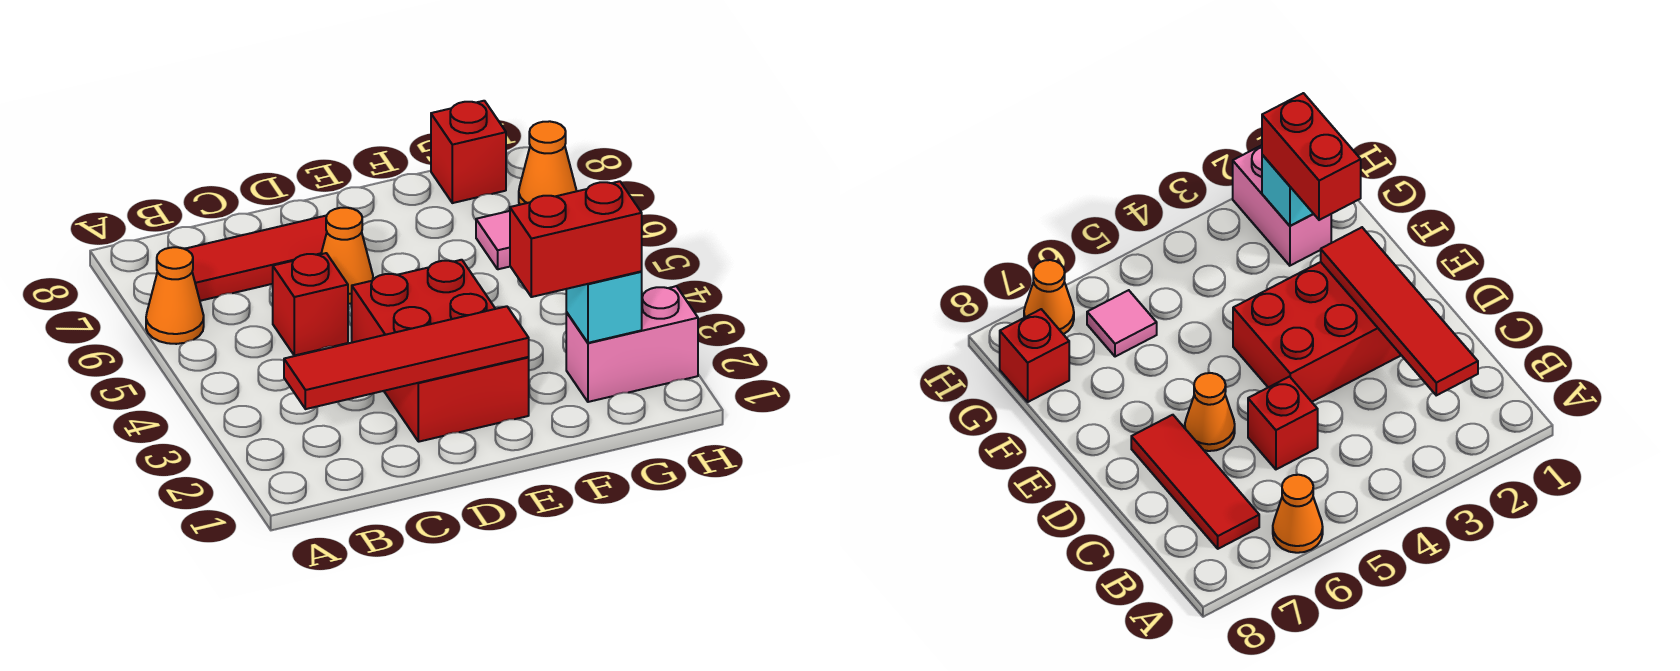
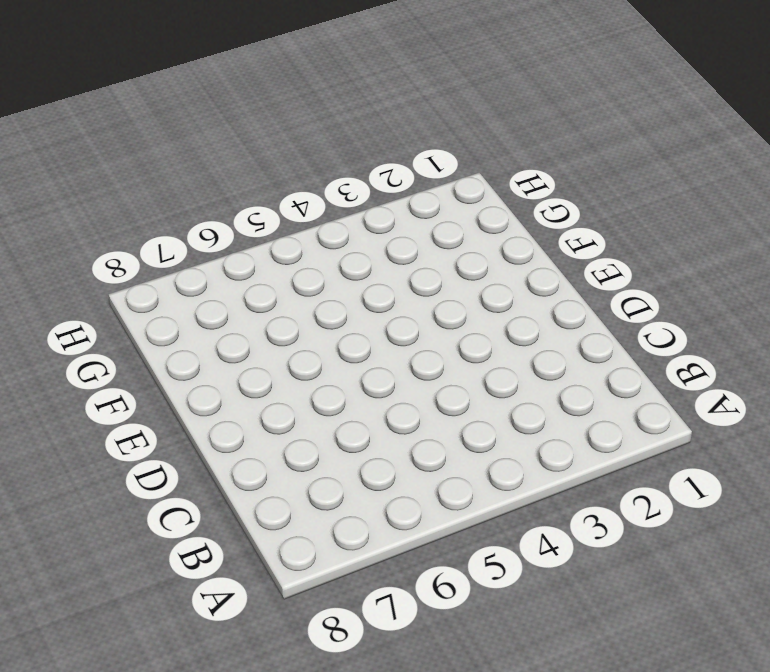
none -> orange 1x1 cone [146,247,204,344]
none -> red 1x3 tile [185,215,327,301]
none -> red 1x1 brick [273,253,348,356]

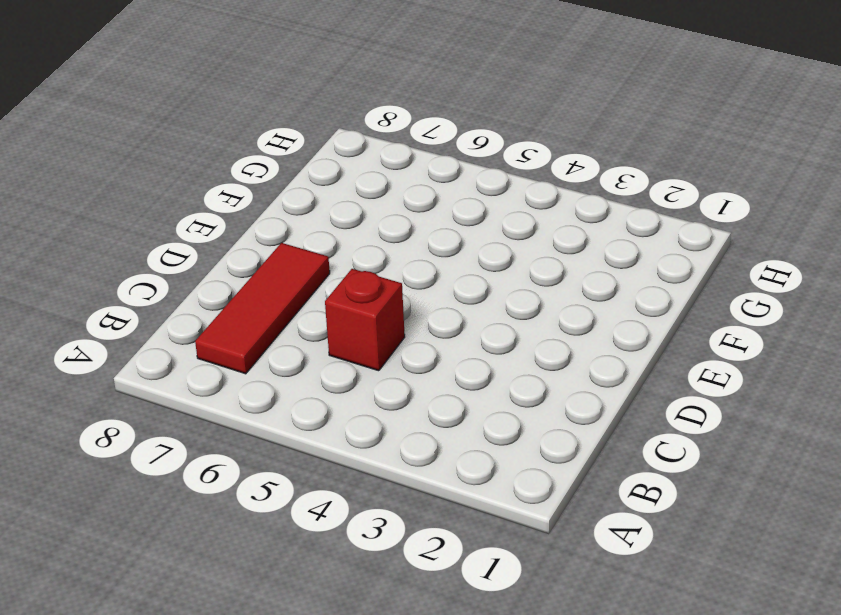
none -> orange 1x1 cone [146,247,204,344]
none -> red 2x3 brick [352,260,529,442]
none -> orange 1x1 cone [321,208,373,304]

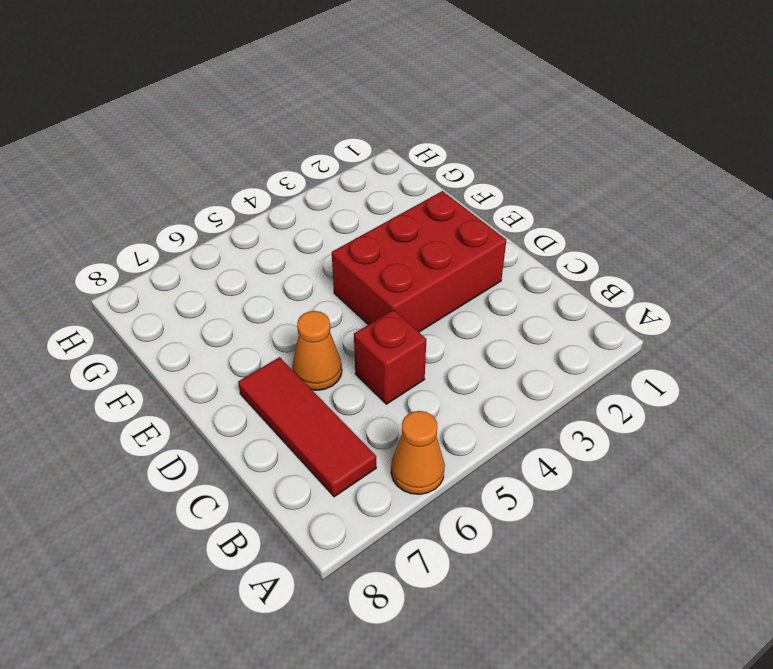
none -> pink 1x2 brick [566,286,698,402]
none -> pink 1x1 tile [476,211,510,269]
none -> red 1x1 brick [431,101,506,203]

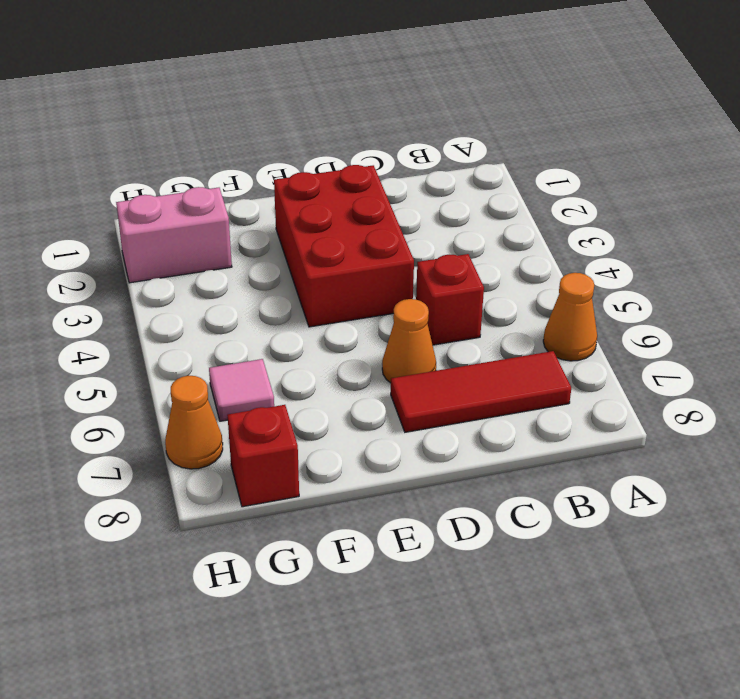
none -> red 1x4 tile [284,306,529,409]
none -> cyan 1x1 brick [566,272,642,343]
none -> red 1x2 brick [510,181,642,297]

